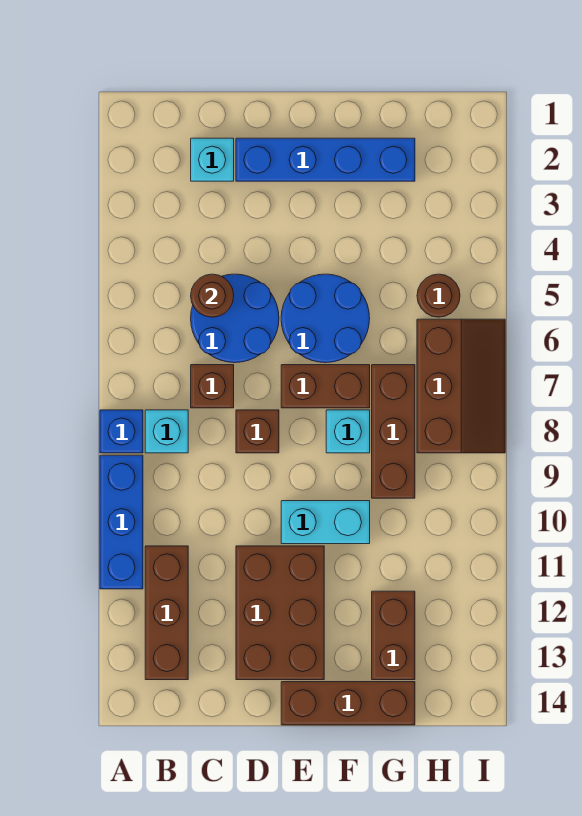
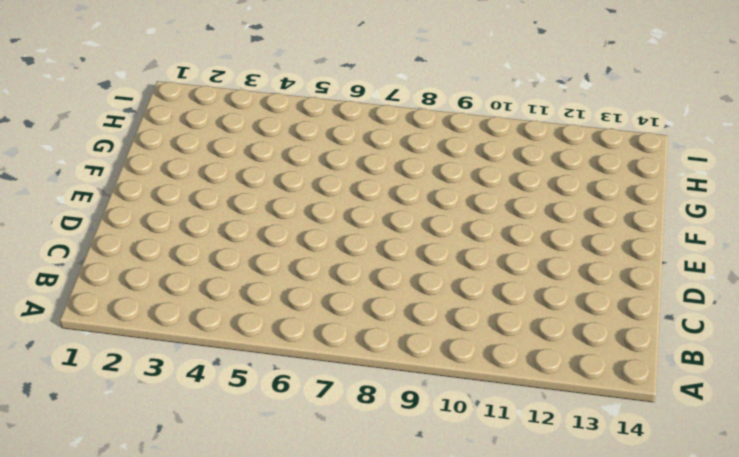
none -> blue 1x1 brick [100,410,143,453]
none -> blue 1x3 brick [100,455,143,589]
none -> cyan 1x1 brick [145,410,188,453]

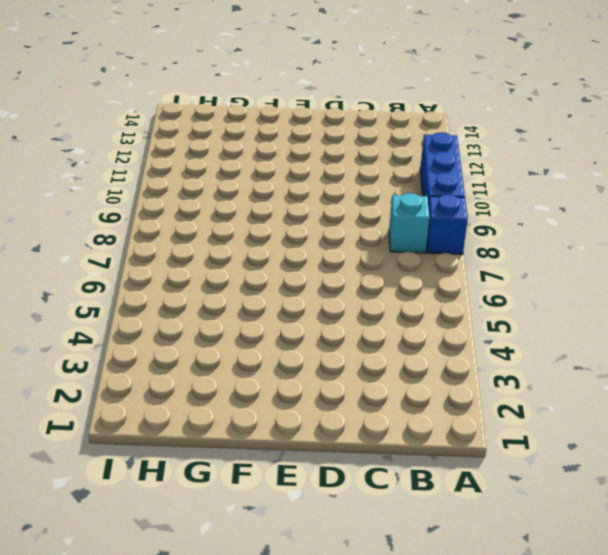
none -> brown 1x3 brick [145,546,188,680]
none -> cyan 1x1 brick [191,138,234,181]
none -> blue 2x2 round brick [191,274,279,363]

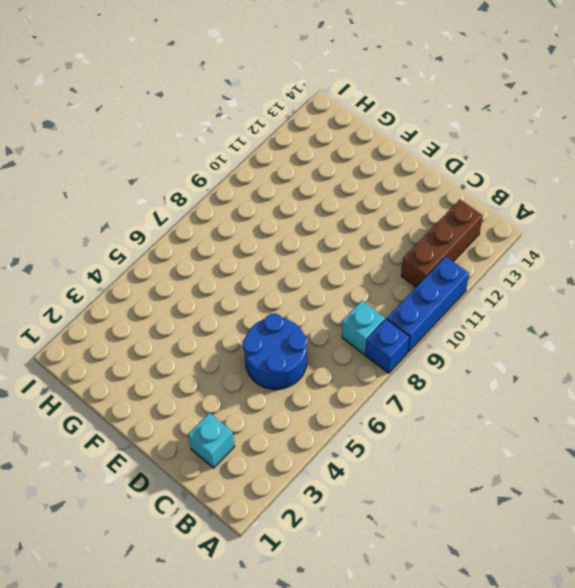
none -> brown 1x1 brick [191,365,234,408]
none -> blue 1x4 brick [236,138,415,181]
none -> brown 1x1 brick [236,410,279,453]

